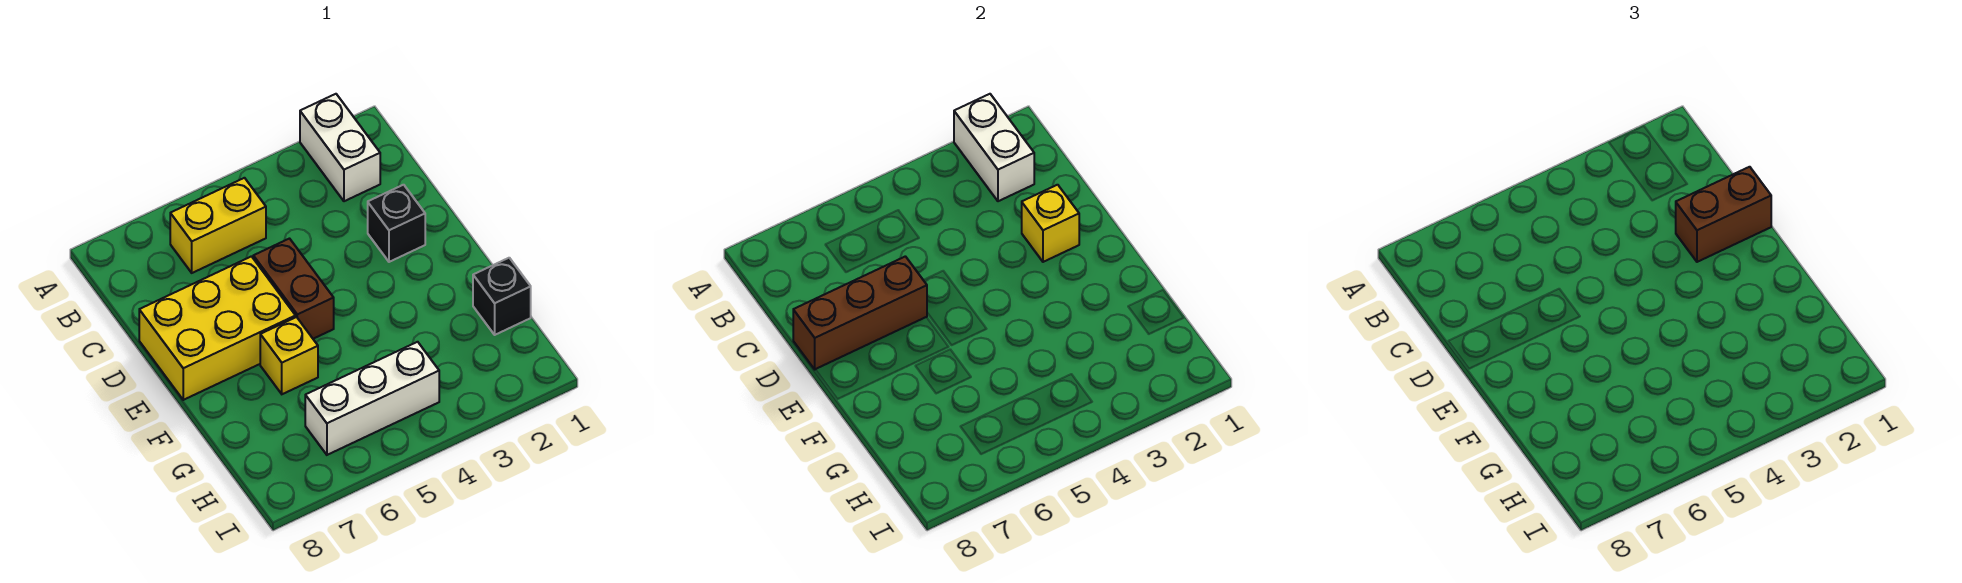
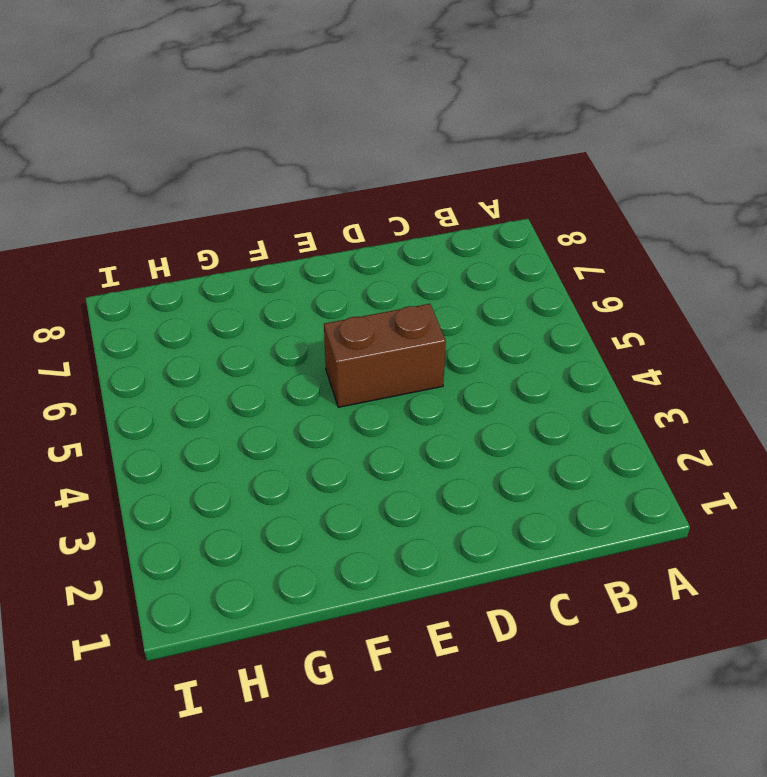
none -> white 1x2 brick [300,94,380,201]
none -> yellow 1x2 brick [170,178,266,273]
none -> black 1x1 brick [368,185,425,262]

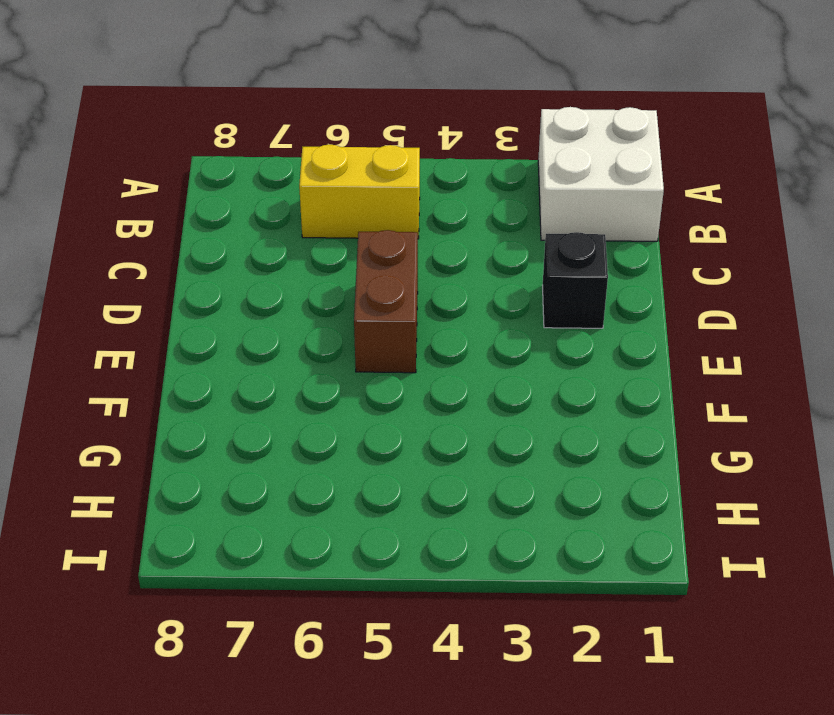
white 2x2 brick [538,107,664,241] -> white 1x2 brick [300,94,380,201]
none -> yellow 2x3 brick [139,256,296,400]
none -> yellow 1x1 brick [260,317,318,394]
none -> black 1x1 brick [473,258,531,335]

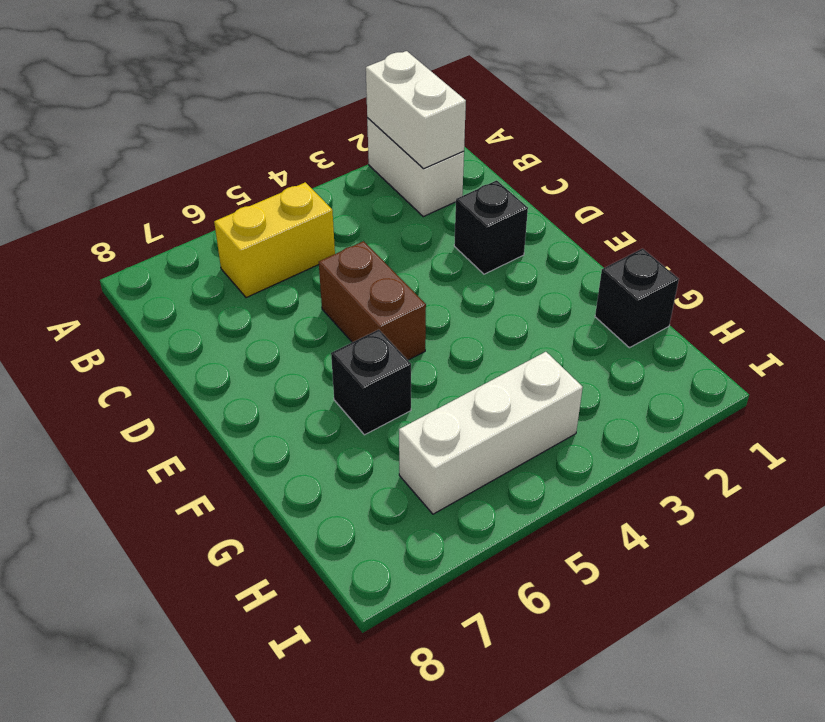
black 1x1 brick [331,330,411,435] -> yellow 1x1 brick [260,317,318,394]
none -> yellow 2x3 brick [139,256,296,400]
none -> yellow 1x1 brick [1022,185,1079,262]
none -> brown 1x3 brick [793,256,927,369]

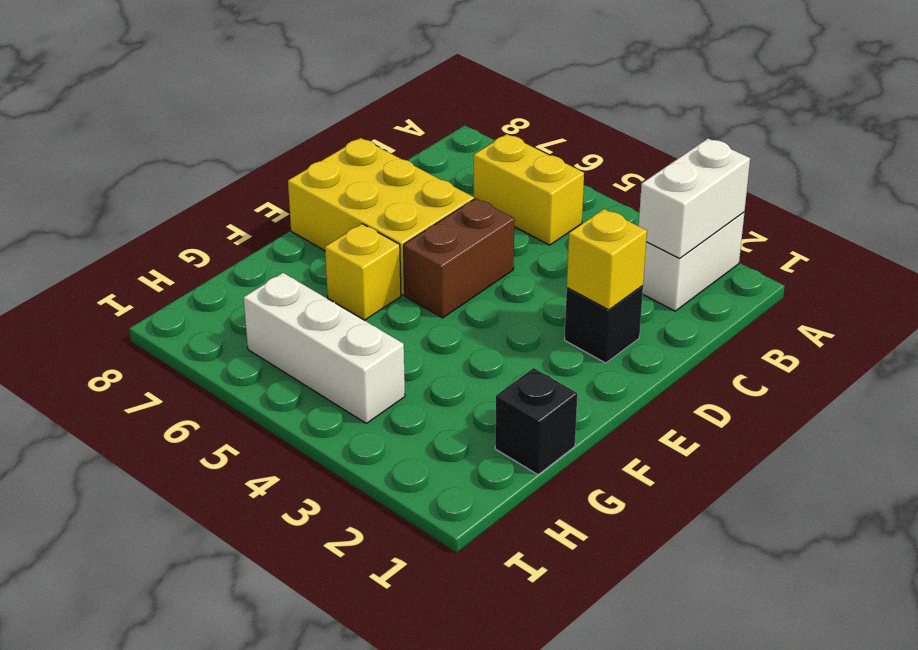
none -> brown 1x3 brick [793,256,927,369]
none -> brown 1x2 brick [1676,167,1771,262]

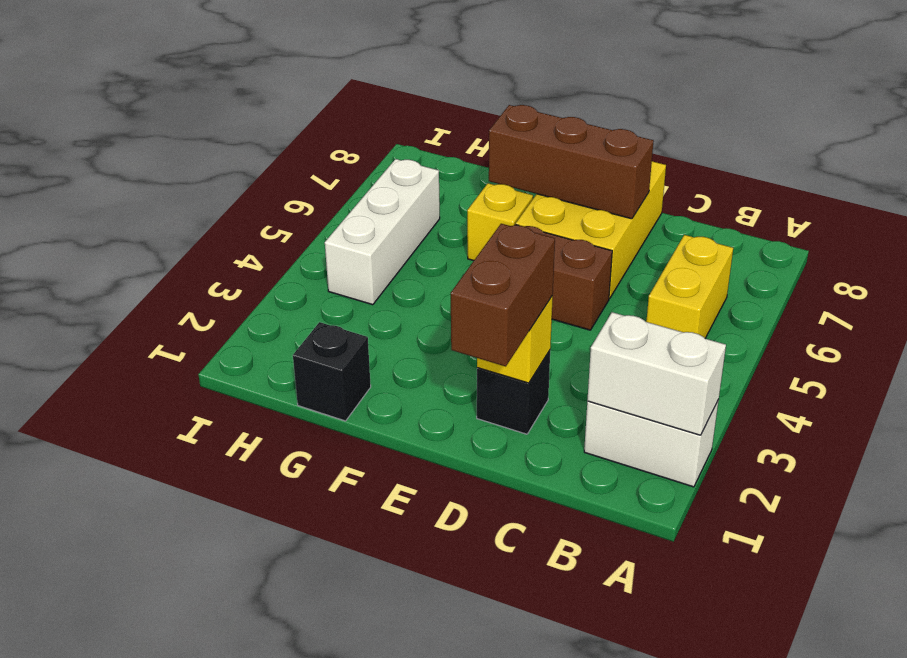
brown 1x3 brick [489,105,654,219] -> brown 1x3 brick turned to [793,256,927,369]

